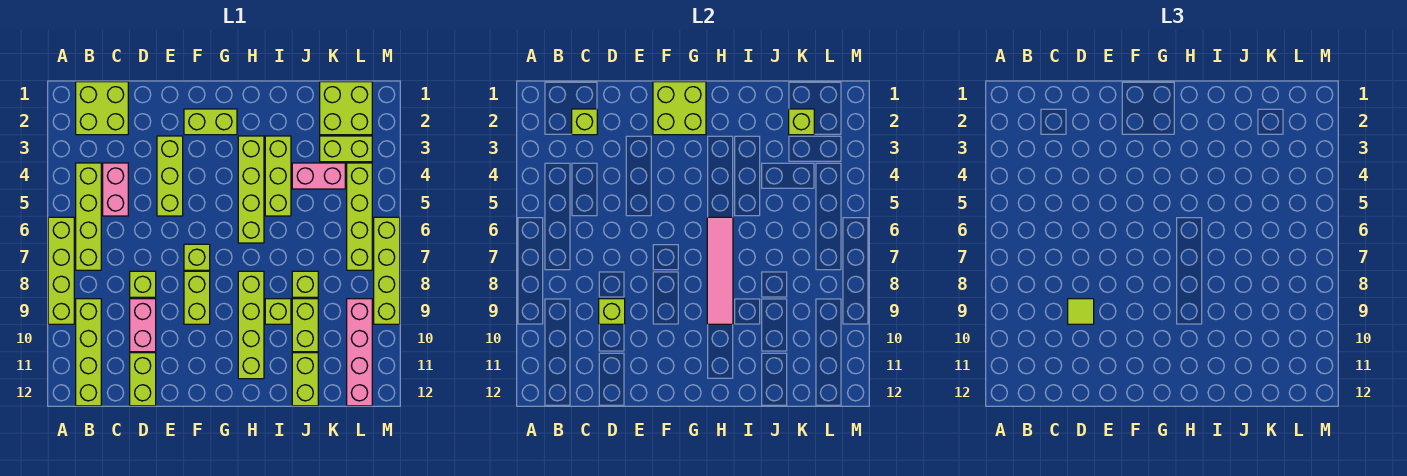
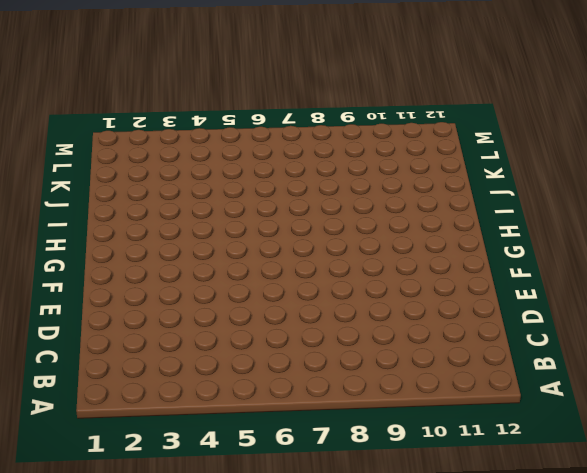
none -> lime 1x4 brick [48,217,74,324]
none -> lime 2x2 brick [76,82,128,135]
none -> lime 1x4 brick [76,163,101,270]
none -> lime 1x4 brick [76,299,101,406]

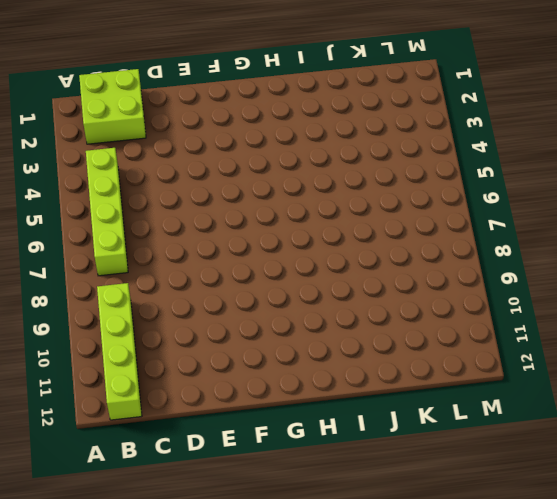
none -> lime 1x4 brick [48,217,74,324]
none -> pink 1x2 brick [103,163,128,216]
none -> lime 1x1 brick [130,271,156,297]
none -> pink 1x2 brick [130,299,156,352]

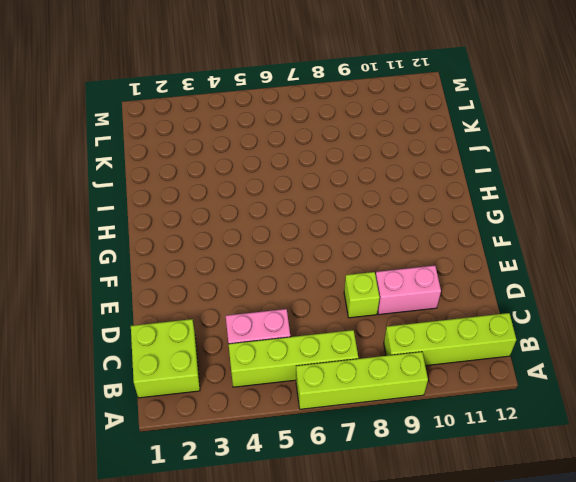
none -> lime 1x2 brick [130,353,156,406]
none -> lime 1x3 brick [157,136,183,216]
none -> lime 1x2 brick [184,109,237,135]
none -> lime 1x1 brick [184,244,210,270]

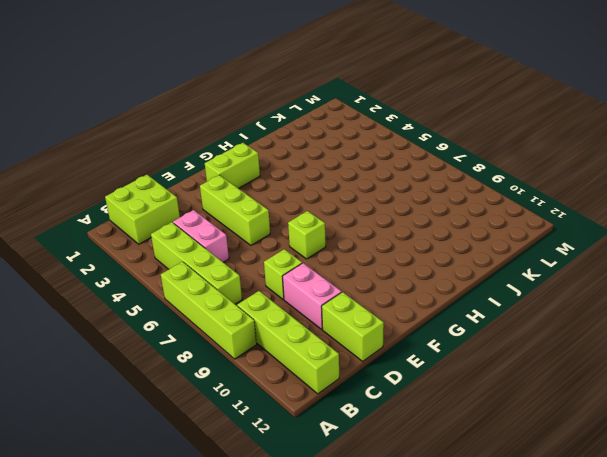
none -> lime 1x2 brick [184,271,210,324]
none -> lime 1x4 brick [238,136,264,243]
none -> lime 1x4 brick [238,271,264,379]
none -> lime 1x3 brick [265,136,291,216]

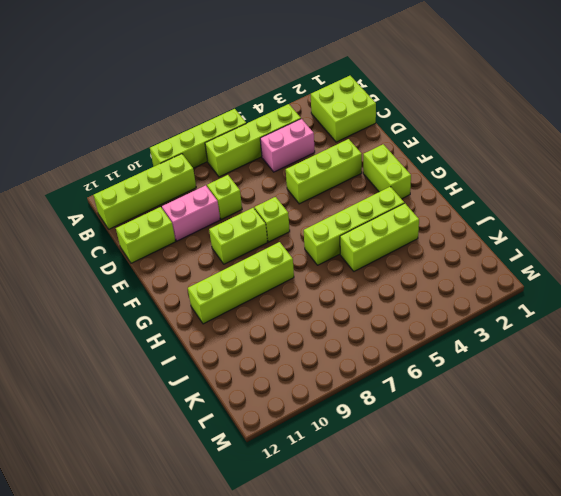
none -> lime 1x1 brick [265,299,291,324]
none -> pink 1x2 brick [292,163,345,189]
none -> lime 1x1 brick [292,271,318,297]
none -> lime 1x2 brick [292,299,318,352]

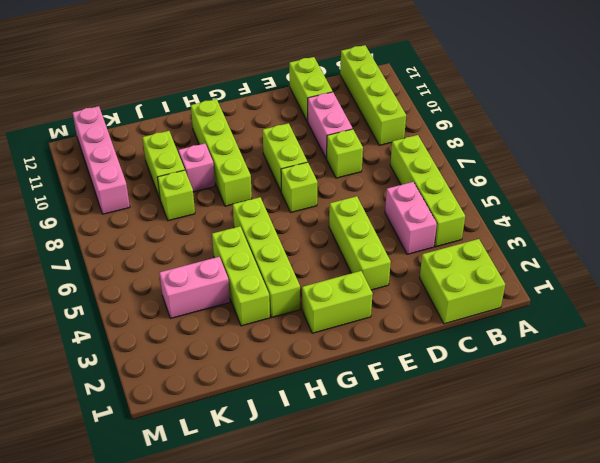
pink 1x1 brick [179,143,215,192] -> lime 1x1 brick [265,299,291,324]
none -> lime 1x4 brick [48,217,74,324]
none -> lime 1x2 brick [292,353,318,406]
none -> lime 2x2 brick [320,82,372,135]
none -> lime 1x2 brick [320,136,372,162]

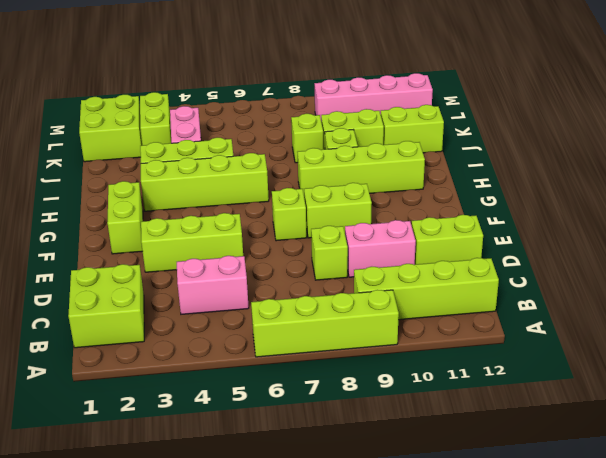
none -> lime 1x4 brick [76,163,101,270]
none -> lime 1x4 brick [347,163,372,270]
none -> lime 1x4 brick [374,217,400,324]
none -> lime 1x1 brick [572,109,597,135]

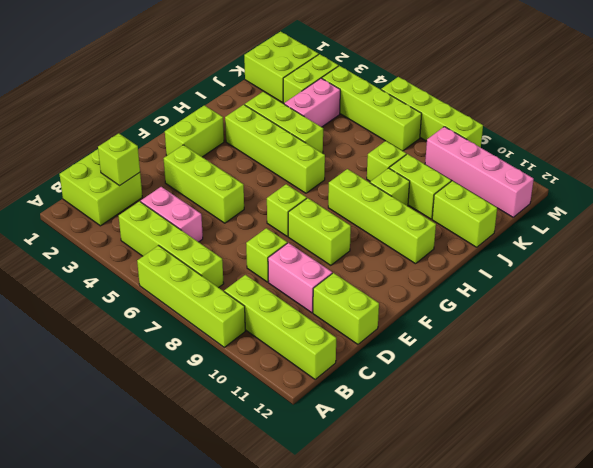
none -> lime 1x1 brick [599,299,625,324]
none -> lime 2x2 brick [653,82,706,135]
none -> pink 1x4 tile [707,217,733,324]
none -> lime 1x1 brick [789,109,814,135]

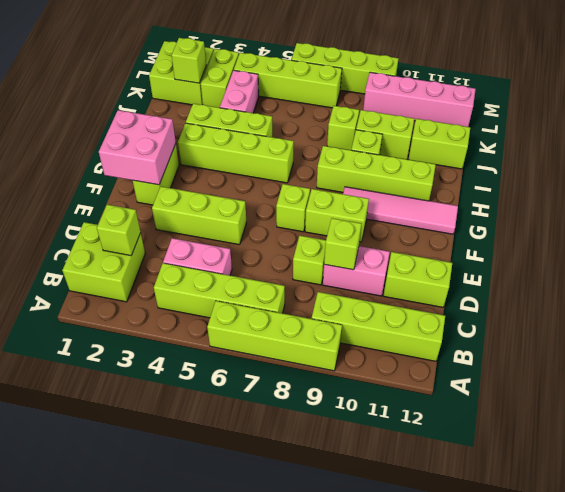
pink 2x2 brick [99,110,176,185] -> lime 2x2 brick [653,82,706,135]
pink 1x4 tile [343,187,458,234] -> pink 1x4 tile moved to [707,217,733,324]
none -> lime 1x1 tile [1068,299,1094,324]

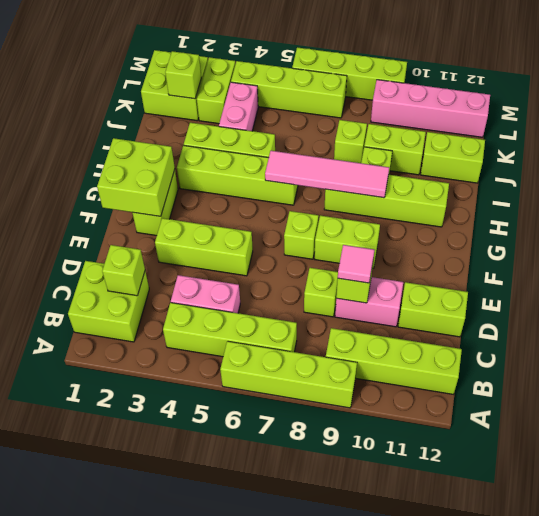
pink 1x1 tile [338,245,374,283] -> lime 1x1 tile [1068,299,1094,324]

